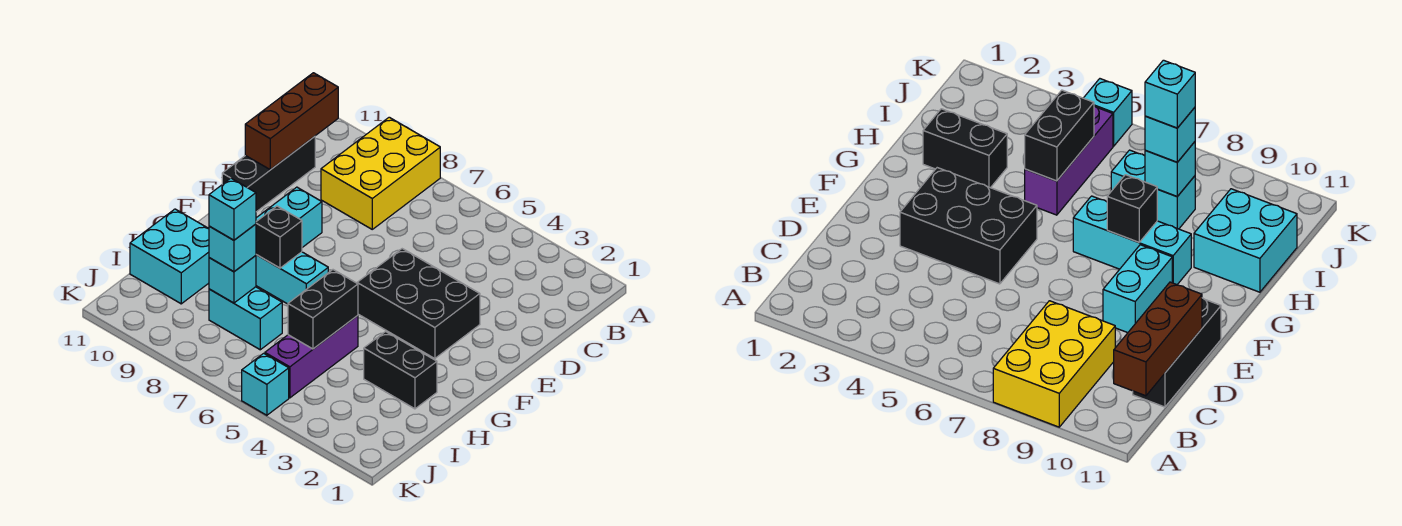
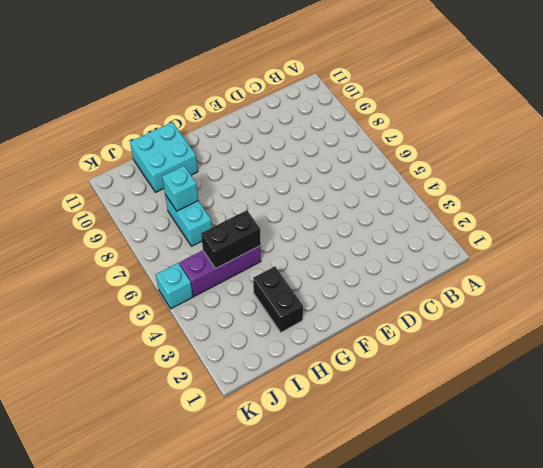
none -> yellow 2x3 brick [321,117,440,229]
none -> black 1x3 brick [222,136,315,212]
none -> black 2x3 brick [357,249,480,359]

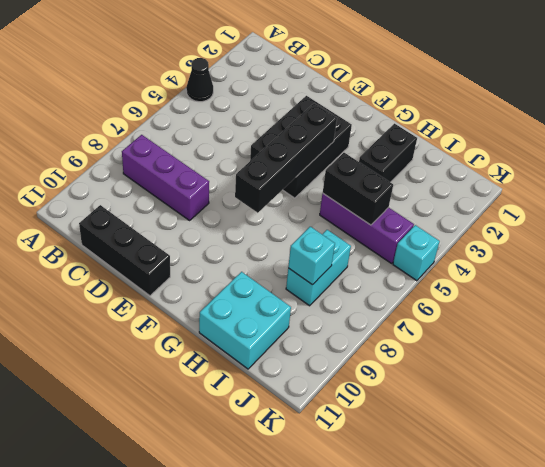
black 1x1 cone [186,58,213,102] -> none
purple 1x3 brick [122,135,209,220] -> yellow 2x3 brick [321,117,440,229]
black 1x4 brick [235,103,337,213] -> none
none -> cyan 1x2 brick [256,187,322,247]
none -> cyan 1x3 brick [256,252,328,304]
none -> brown 1x3 brick [245,73,338,170]

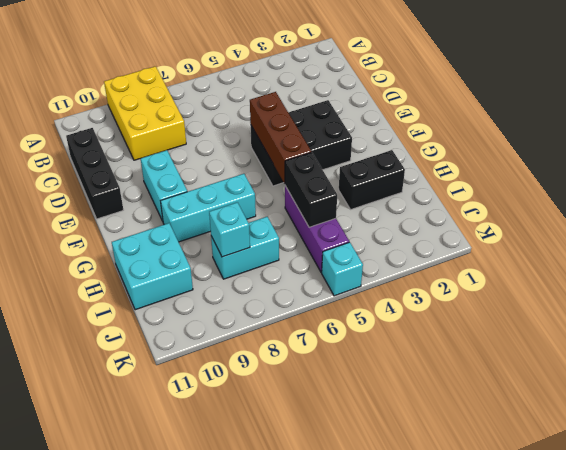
brown 1x3 brick [250,92,311,184] -> brown 1x3 brick moved to [245,73,338,170]
none -> black 1x1 brick [256,206,302,268]
none -> cyan 1x1 brick [209,224,256,272]
none -> cyan 1x1 brick [209,178,256,240]

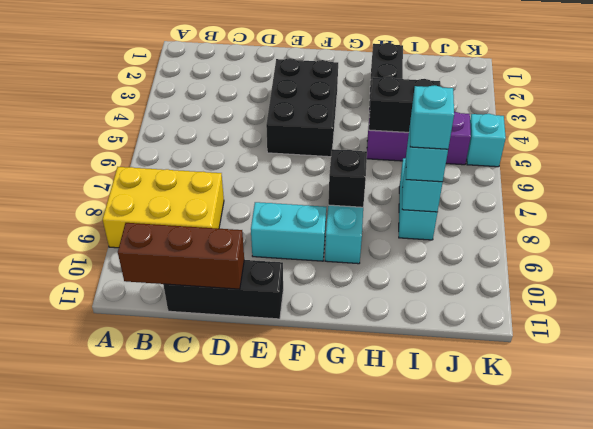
none -> cyan 2x2 brick [130,209,209,304]

